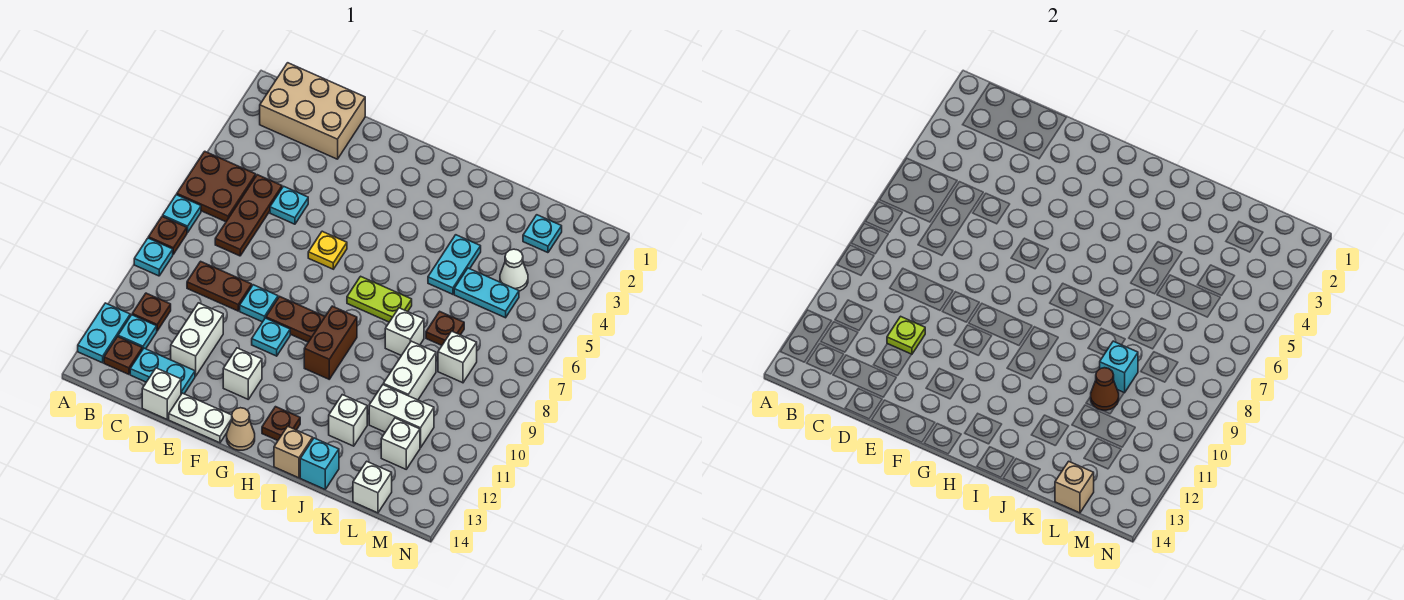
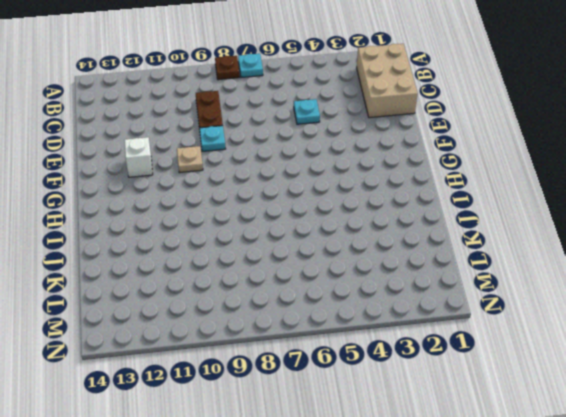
tan 1x1 plate [177,146,203,173] -> cyan 1x1 plate [252,318,290,356]
none -> brown 2x2 plate [177,151,256,222]
none -> cyan 1x1 plate [134,238,173,276]
none -> cyan 1x2 plate [78,303,130,363]
none -> brown 1x1 plate [132,293,171,331]

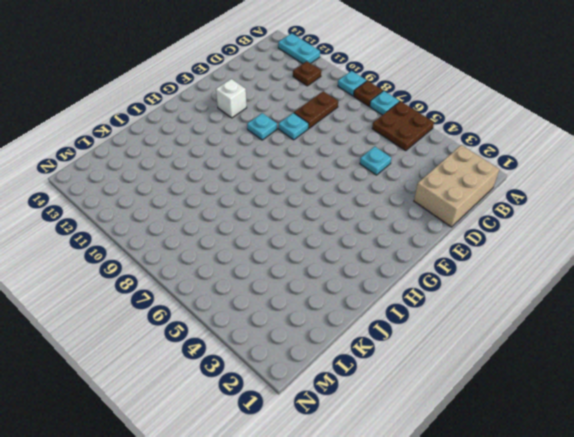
none -> cyan 1x1 plate [118,315,157,350]
none -> brown 1x1 plate [104,337,142,374]
none -> brown 1x3 plate [215,175,282,256]
none -> cyan 1x2 plate [130,348,195,394]

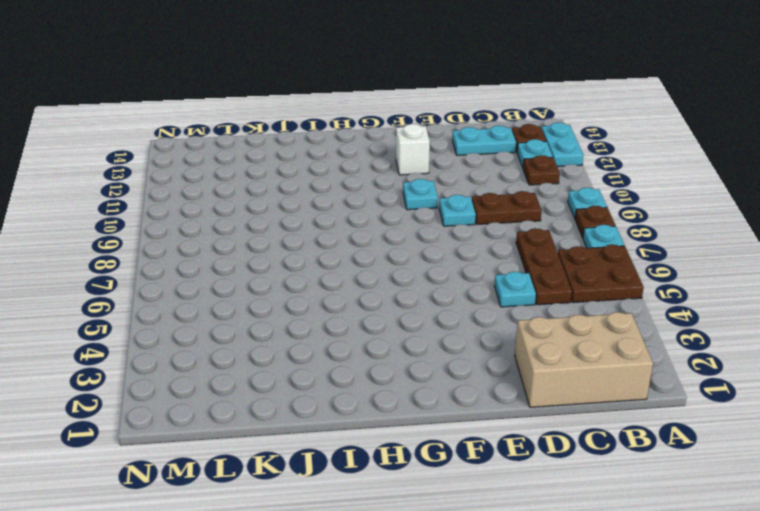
none -> white 1x2 brick [171,303,223,376]
none -> white 1x1 brick [142,368,181,419]
none -> white 1x2 plate [169,393,232,443]
none -> yellow 1x1 plate [308,231,347,269]

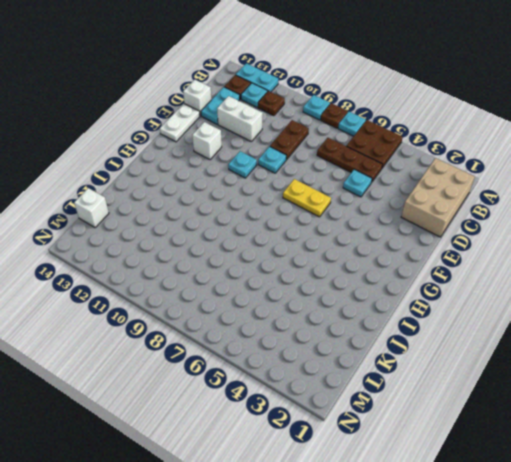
yellow 1x2 plate [283,179,331,217] -> yellow 1x1 plate [308,231,347,269]
none -> brown 1x2 plate [266,296,325,342]
none -> tan 1x1 cone [227,408,255,450]
none -> lime 1x2 plate [347,276,412,322]
none -> brown 1x2 brick [304,306,357,379]

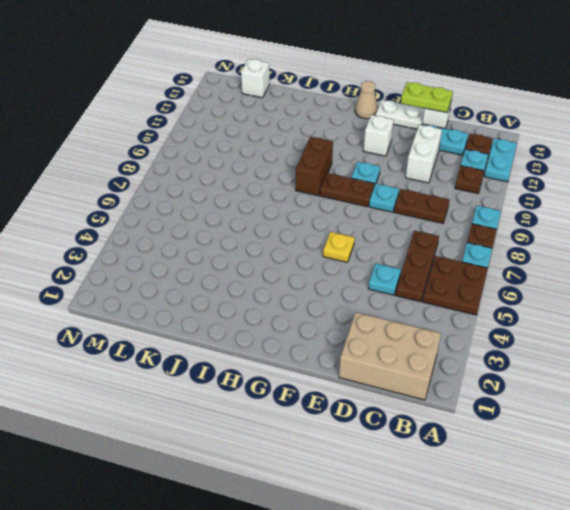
lime 1x2 plate [401,82,453,113] -> lime 1x2 plate moved to [347,276,412,322]
none -> brown 1x1 plate [262,407,300,441]
none -> tan 1x1 brick [274,426,313,478]
none -> cyan 1x2 plate [428,235,481,294]
none -> white 1x1 brick [385,308,424,356]

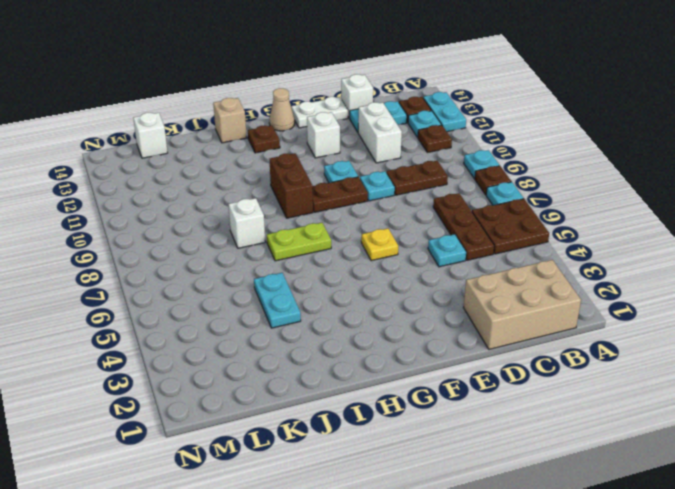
none -> white 1x1 brick [329,395,367,446]
none -> cyan 1x1 brick [300,438,339,489]
none -> cyan 1x2 plate [454,268,519,318]
none -> brown 1x1 plate [426,311,464,345]

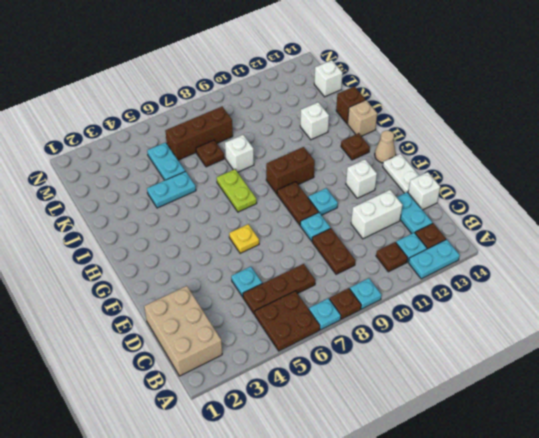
brown 1x1 brick [336,86,366,124] -> cyan 1x1 brick [300,438,339,489]
brown 1x3 brick [165,107,233,160] -> white 1x1 brick [438,331,477,383]
none -> white 1x2 brick [383,341,436,400]
none -> white 1x2 brick [369,385,434,448]
none -> cyan 1x1 plate [523,215,562,253]
none -> white 1x1 cone [500,249,528,291]

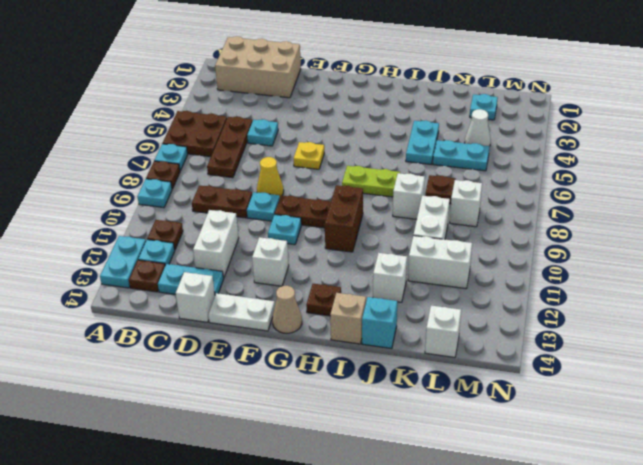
yellow 1x1 cone [257,157,284,196] -> none
none -> white 1x1 brick [381,418,420,469]
none -> lime 1x1 plate [887,316,925,355]
none -> cyan 1x1 brick [1100,341,1138,393]
none -> brown 1x1 cone [1091,368,1119,410]

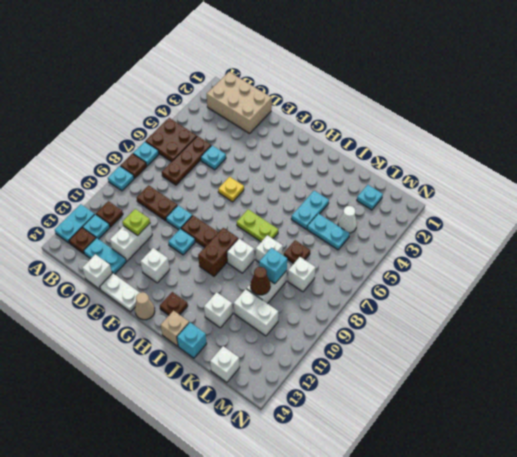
white 1x1 brick [227,239,254,273] -> white 1x1 brick moved to [381,418,420,469]
none -> tan 1x1 brick [1055,461,1094,513]

